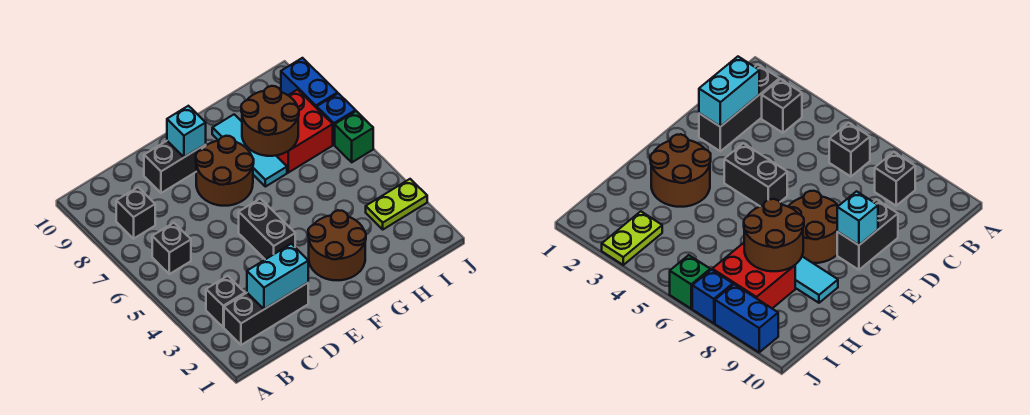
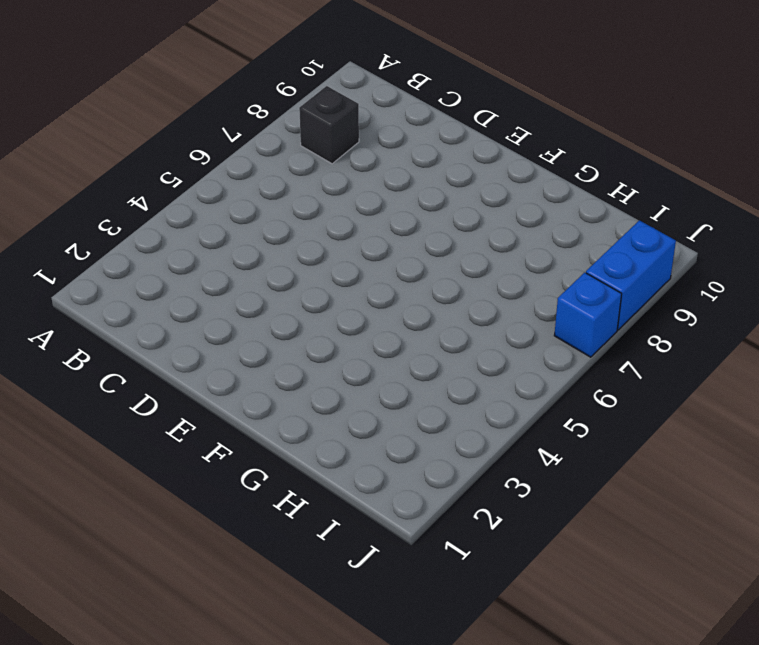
none -> black 1x3 brick [224,283,308,345]
none -> black 1x1 brick [206,276,245,327]
none -> black 1x1 brick [152,223,191,274]

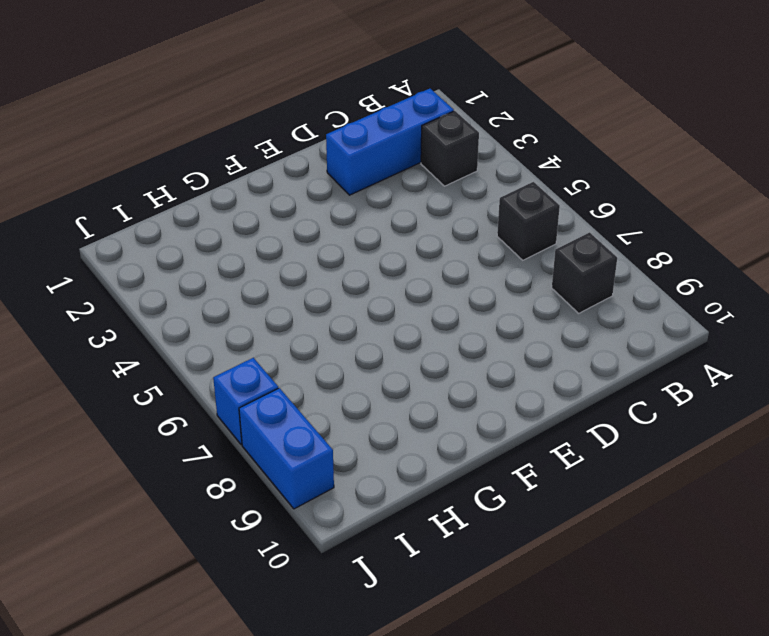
blue 1x3 brick [326,89,454,195] -> black 1x3 brick [224,283,308,345]
none -> black 1x2 brick [144,141,206,193]
none -> black 1x2 brick [239,199,295,259]
none -> brown 2x2 round brick [196,136,254,206]

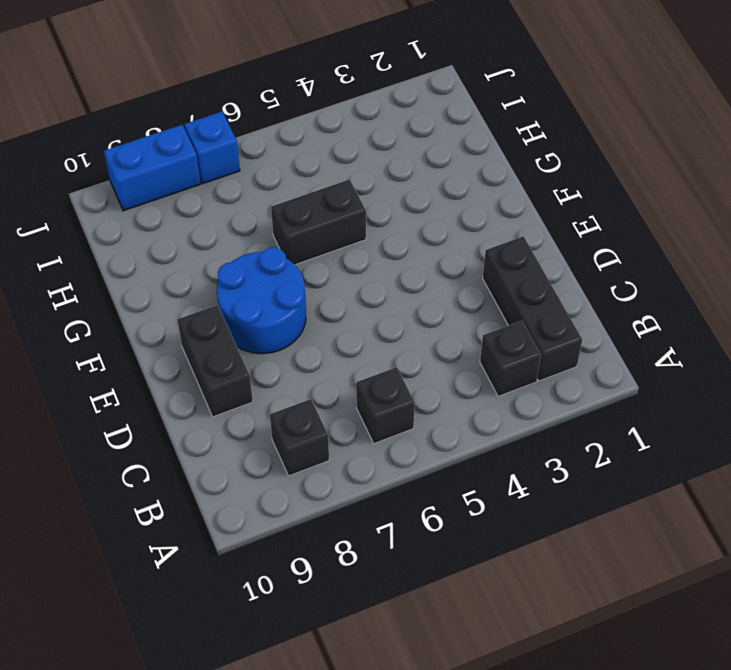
blue 2x2 round brick [217,248,306,354] -> brown 2x2 round brick [196,136,254,206]
black 1x2 brick [271,179,366,265] -> black 1x2 brick moved to [239,199,295,259]
none -> brown 2x2 round brick [308,210,366,280]
none -> cyan 1x3 tile [212,115,287,187]
none -> red 2x2 brick [276,90,333,173]

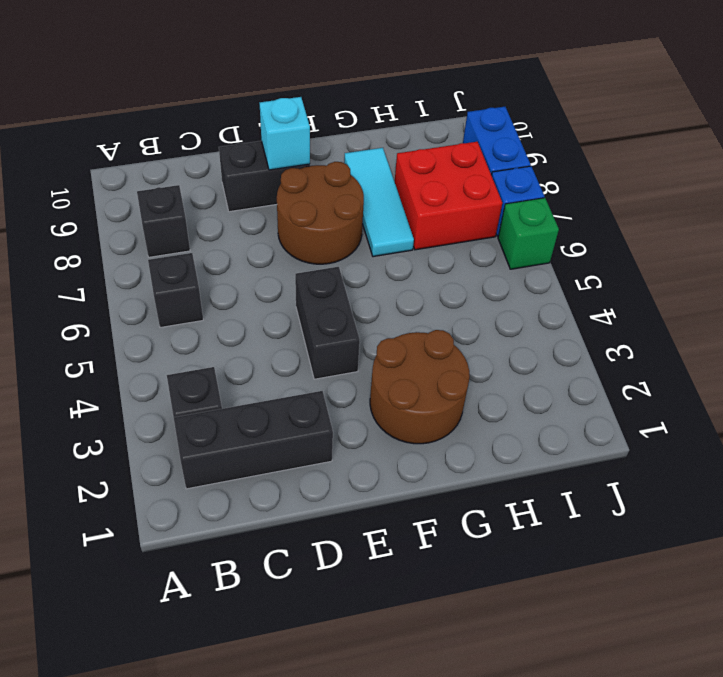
none -> lime 1x2 plate [366,179,427,229]
none -> cyan 1x2 brick [247,244,308,309]
none -> brown 2x2 round brick [241,86,299,156]

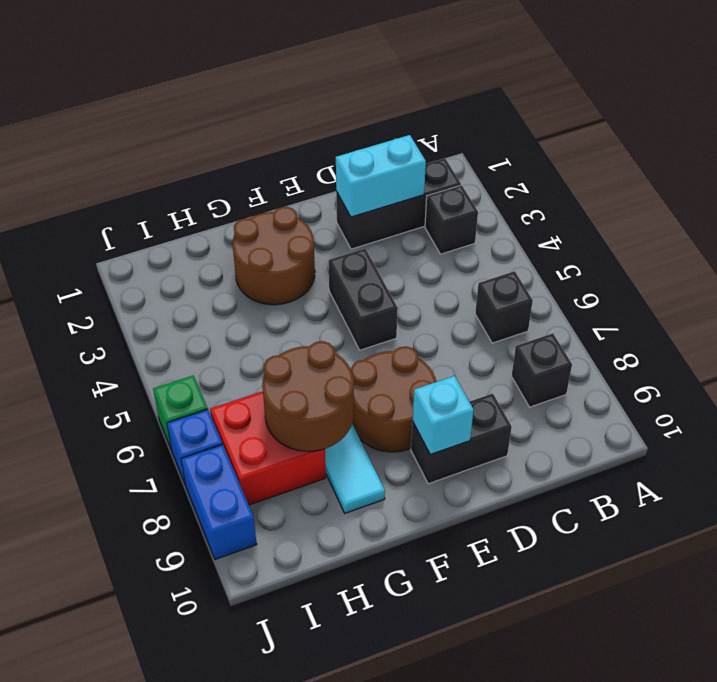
none -> lime 1x2 plate [366,179,427,229]

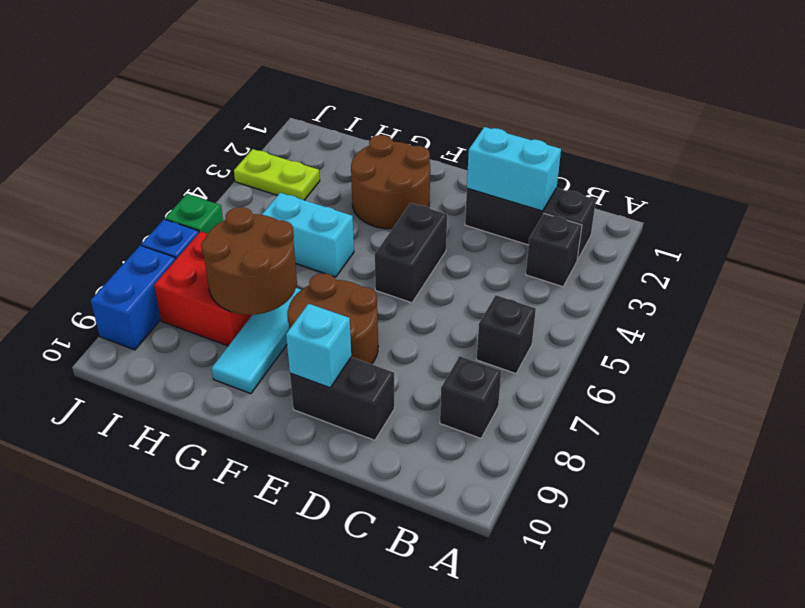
cyan 1x2 brick [262,193,354,277] -> none

